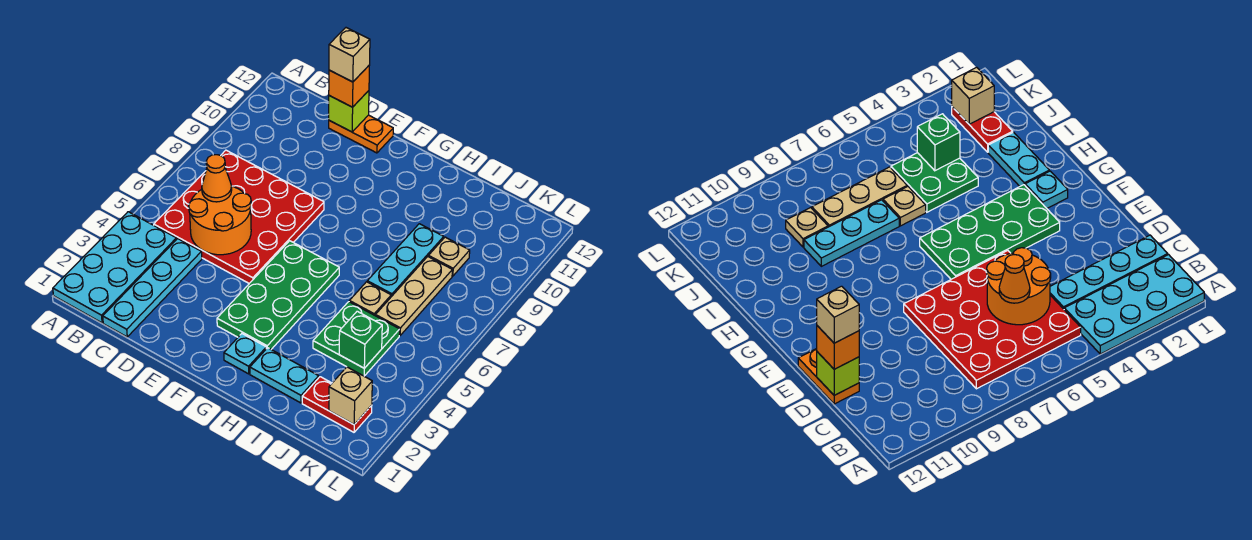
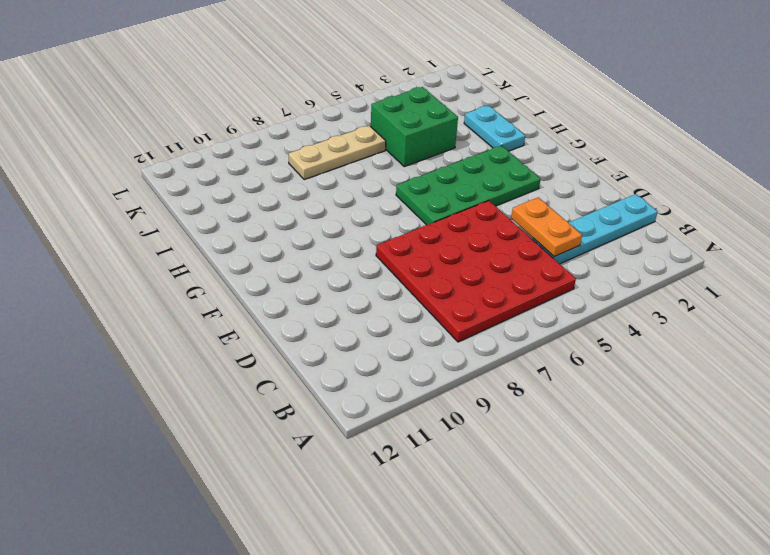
orange 1x2 plate [511,197,582,257] -> orange 1x2 plate moved to [329,115,393,153]
green 2x2 brick [371,87,458,167] -> green 2x2 plate [313,302,400,376]
none -> cyan 2x4 plate [53,212,177,323]
none -> cyan 1x1 plate [224,334,266,374]
none -> tan 1x1 plate [349,282,391,316]

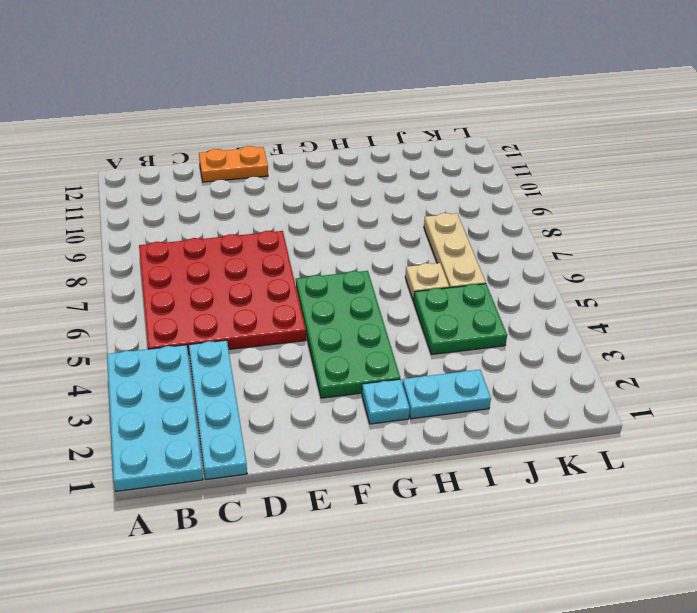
none -> cyan 1x3 plate [367,224,444,297]
none -> red 1x2 plate [302,377,372,432]
none -> tan 1x1 plate [428,237,470,276]

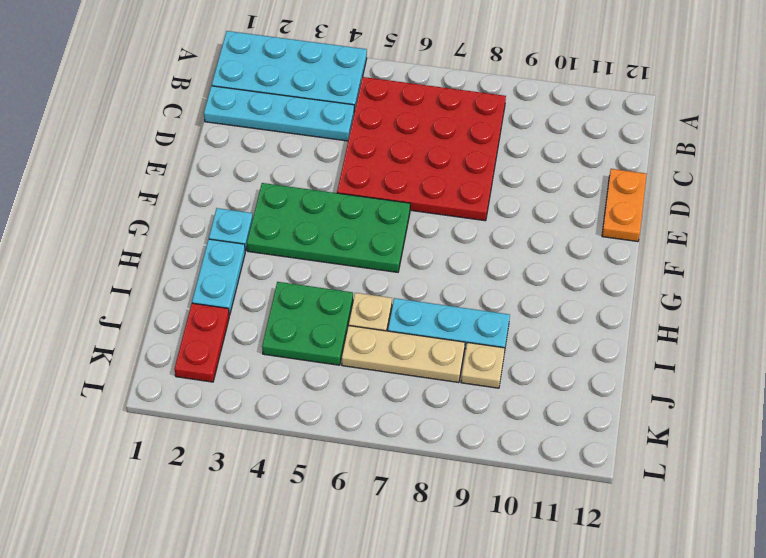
none -> orange 2x2 round brick [189,186,251,255]
none -> lime 1x1 brick [329,91,369,132]
none -> green 1x1 brick [339,311,382,368]

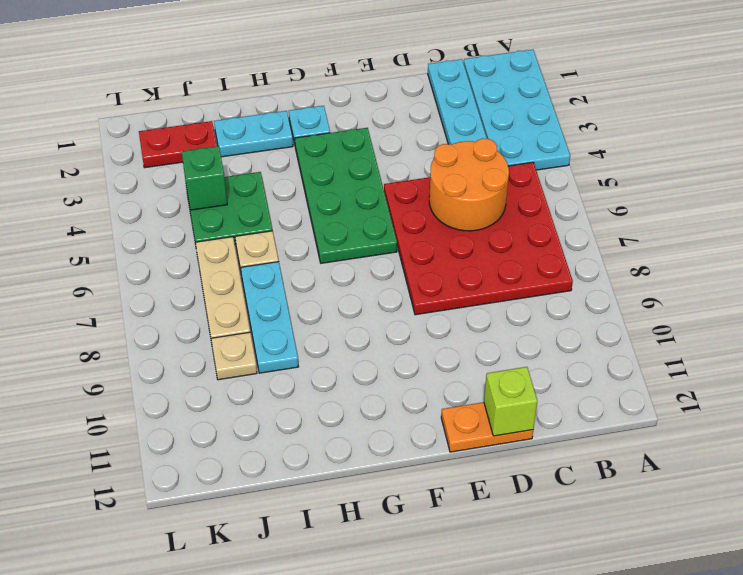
none -> tan 1x1 brick [329,367,372,425]
none -> orange 1x1 cone [202,155,232,202]
none -> orange 1x1 brick [329,65,370,107]

